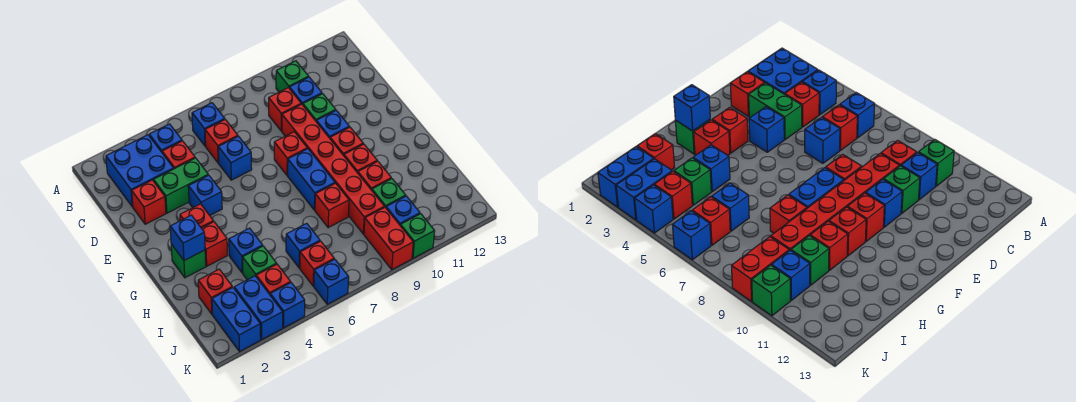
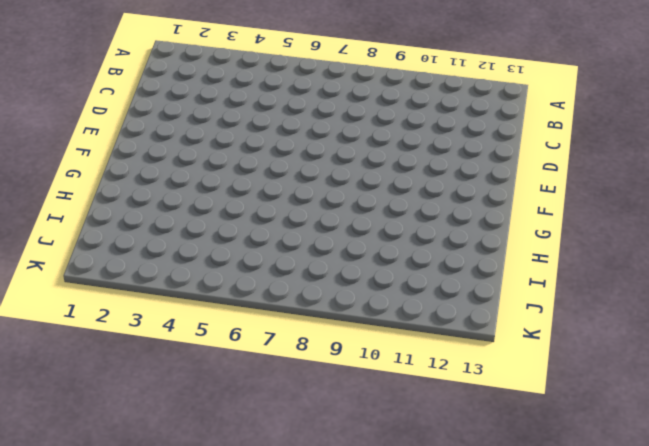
none -> blue 2x2 brick [106,135,174,207]
none -> blue 1x1 brick [149,124,182,152]
none -> blue 1x1 brick [192,103,225,146]
none -> green 1x1 brick [276,61,309,92]

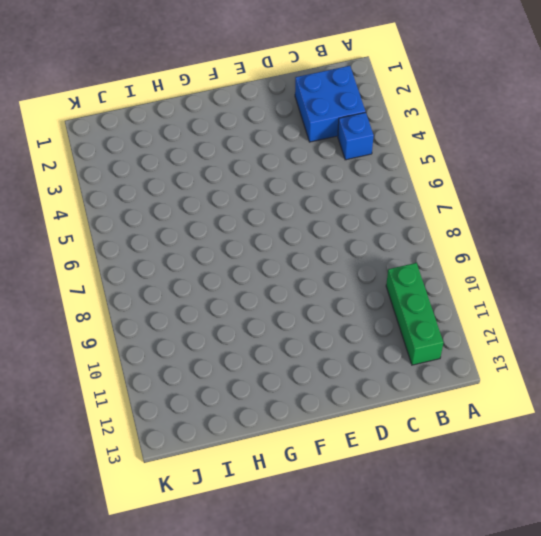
green 1x3 brick [386,263,444,365] -> green 1x1 brick [276,61,309,92]
none -> blue 1x1 brick [192,103,225,146]
none -> red 1x1 brick [162,141,195,169]
none -> red 1x1 brick [205,120,238,163]
none -> red 1x1 brick [269,88,301,131]

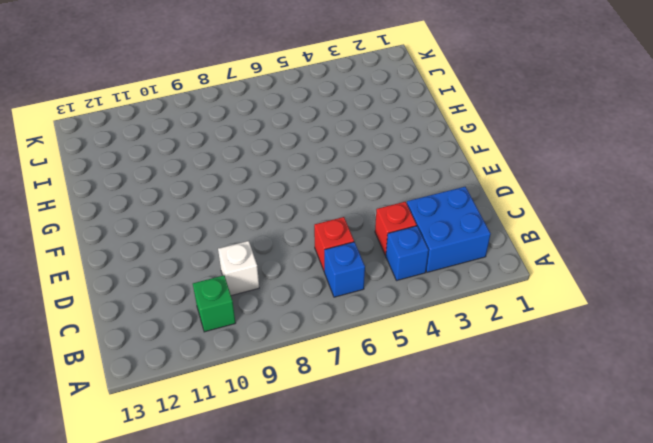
white 1x1 brick [218,241,259,296] -> red 1x1 brick [269,88,301,131]
none -> blue 1x1 brick [289,77,322,105]
none -> red 1x1 brick [132,180,166,224]
none -> green 1x2 brick [154,158,208,213]
none -> blue 1x1 brick [218,136,252,180]

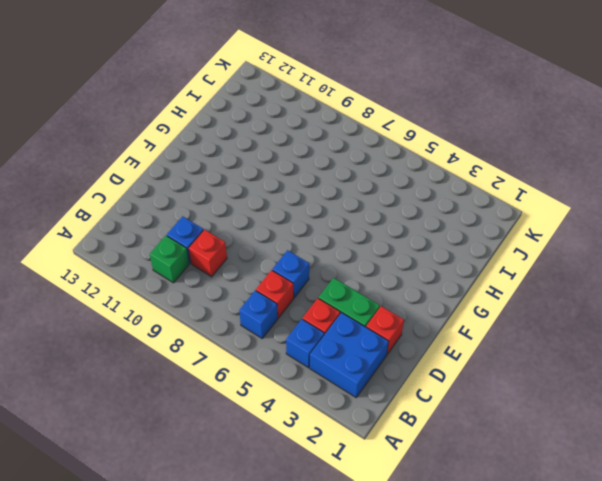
none -> red 1x6 brick [282,104,384,234]
none -> green 1x1 brick [303,94,336,121]
none -> blue 1x1 brick [188,175,222,215]
none -> red 1x1 brick [274,132,307,176]

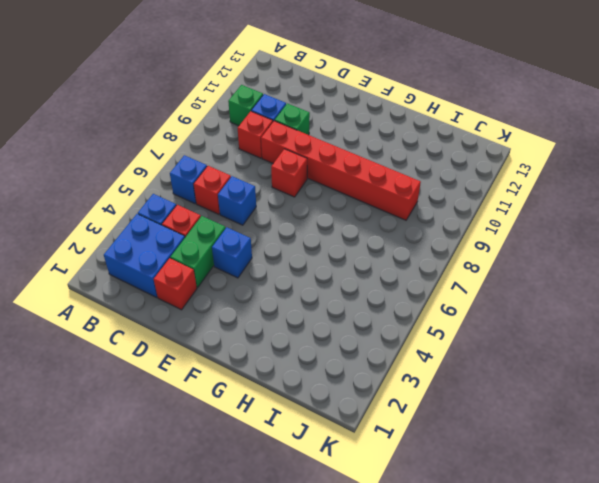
none -> blue 1x1 brick [316,110,349,138]
none -> red 1x1 brick [180,204,214,228]
none -> blue 1x2 brick [288,149,335,210]
none -> red 1x1 brick [330,127,363,156]

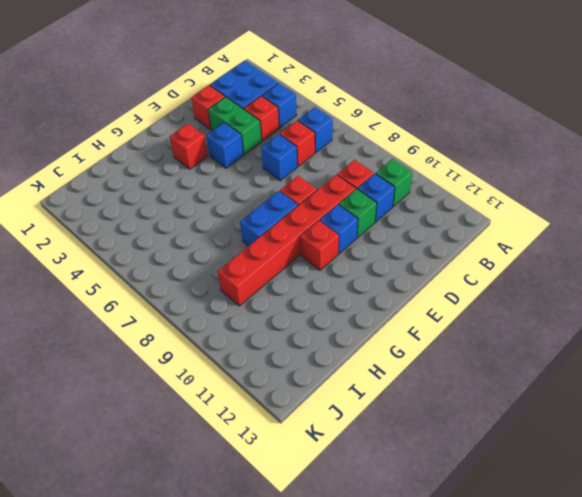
none -> green 1x1 brick [171,244,206,278]
none -> red 1x1 brick [202,222,227,266]
none -> red 1x1 brick [344,144,377,173]
none -> blue 1x1 brick [229,228,263,273]

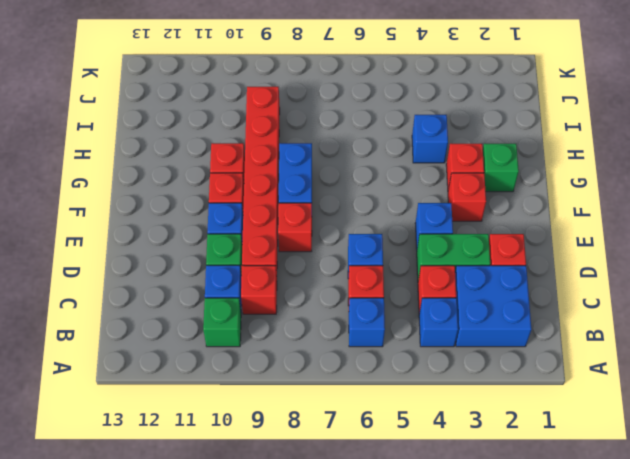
none -> red 1x1 brick [315,183,349,228]
none -> red 1x1 brick [358,161,391,190]
none -> red 1x1 brick [198,269,233,314]
none -> green 1x1 brick [242,246,277,280]

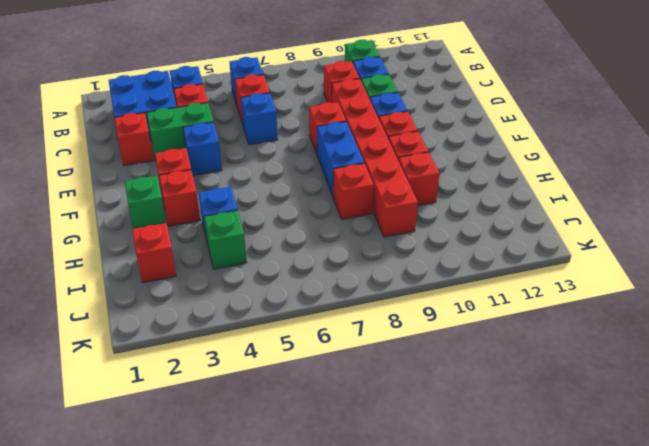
none -> blue 1x1 brick [286,223,320,268]
none -> green 1x1 brick [372,179,406,207]
none -> blue 1x2 brick [212,288,261,352]
none -> blue 1x2 brick [234,276,283,339]

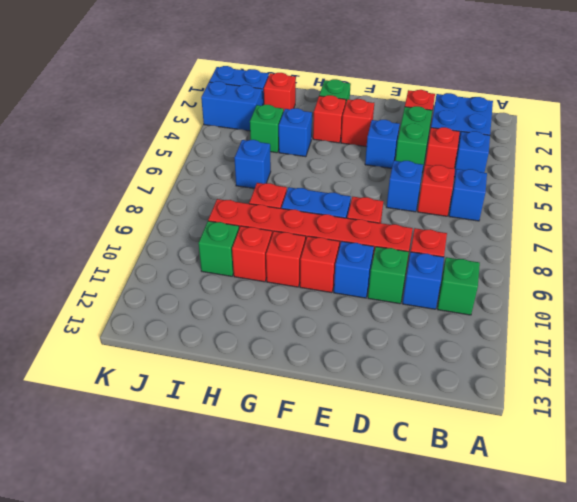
none -> red 1x1 brick [256,264,291,294]
none -> red 1x1 brick [300,241,334,286]
none -> red 1x2 brick [364,207,413,270]
none -> blue 1x1 brick [386,196,420,226]

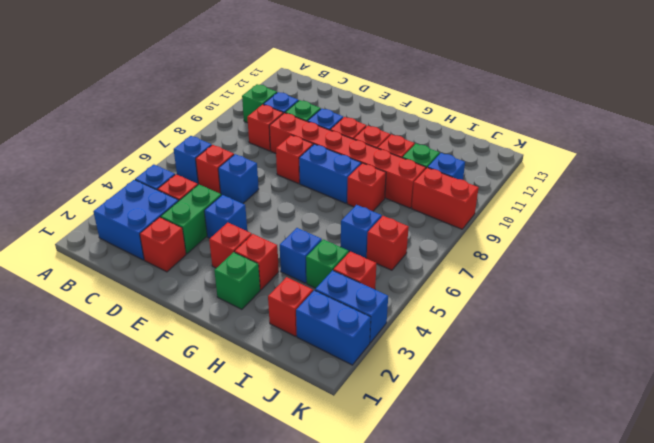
none -> blue 1x1 brick [270,283,305,328]
none -> blue 1x1 brick [314,259,349,304]
none -> green 1x1 brick [401,214,435,258]
none -> blue 1x1 brick [170,215,205,260]

